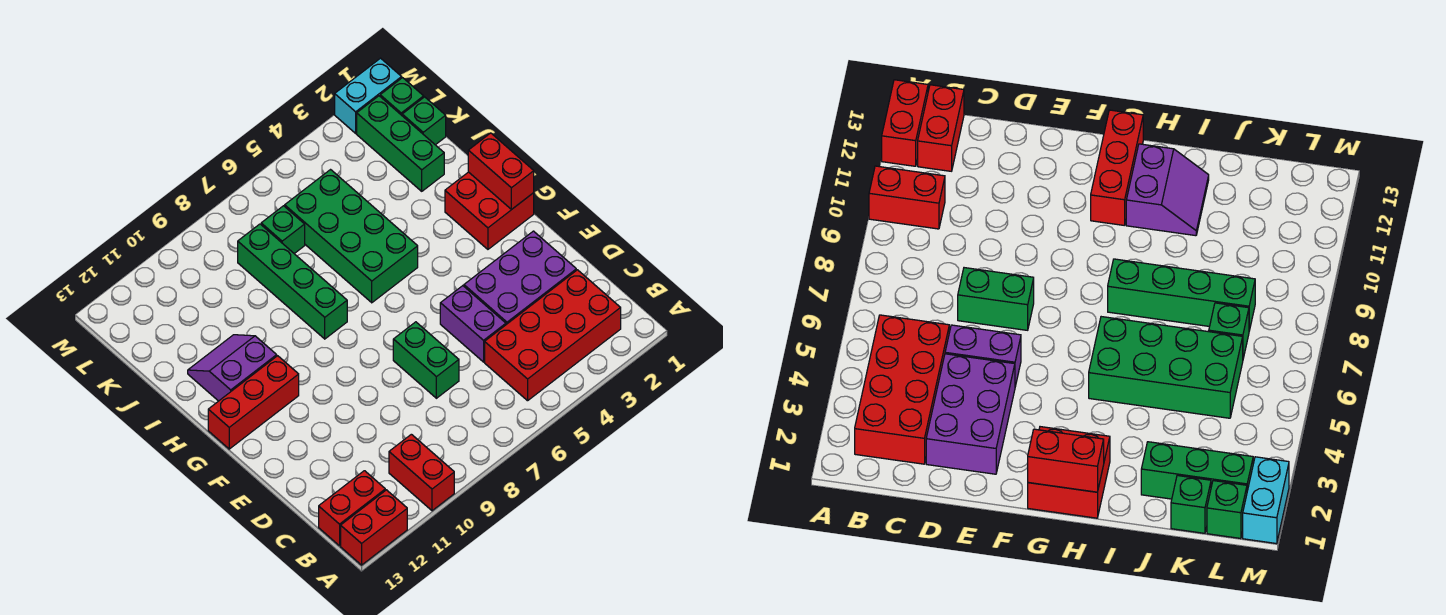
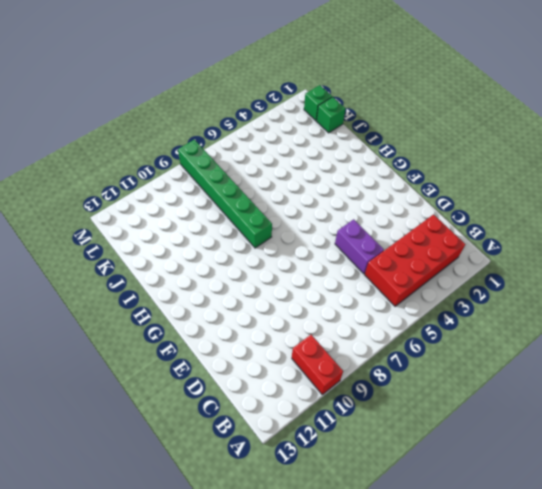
green 1x6 brick [178,140,272,248] -> green 1x4 brick [238,224,347,339]
none -> red 1x2 brick [341,490,407,565]
none -> red 1x2 brick [319,471,385,546]
none -> purple 2x3 brick [464,231,576,324]

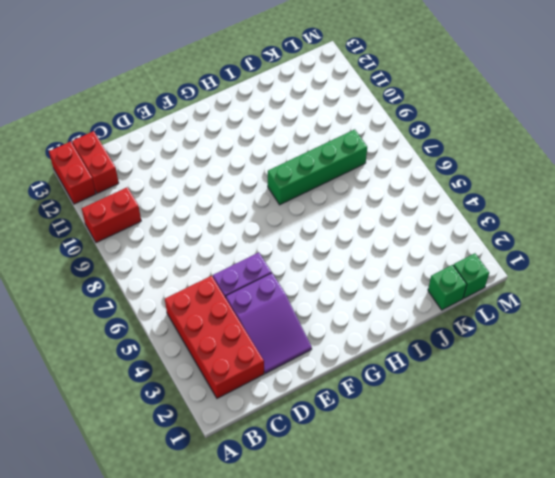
purple 2x3 slope [226,273,312,373] -> purple 2x3 brick [464,231,576,324]
none -> green 1x2 brick [393,322,459,398]
none -> red 2x2 brick [445,172,534,249]
none -> red 1x3 brick [208,356,299,449]

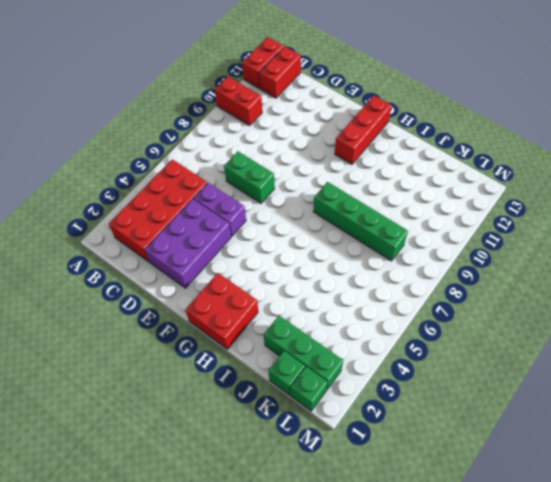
none -> green 2x4 brick [285,170,418,303]
none -> purple 2x2 slope [188,335,277,401]
none -> green 1x1 brick [261,206,305,254]

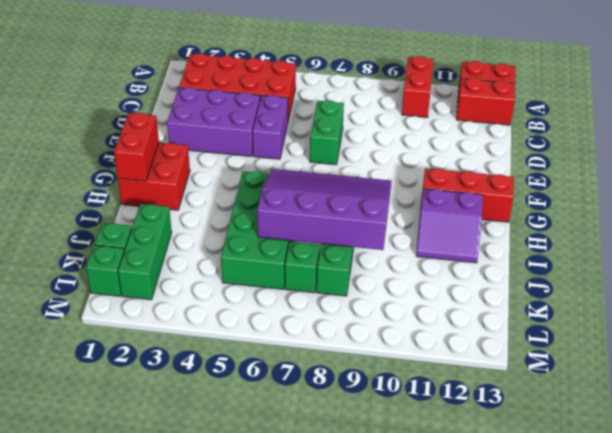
purple 3x4 slope [257,169,392,250] -> none
none -> cyan 1x2 brick [335,58,402,133]

